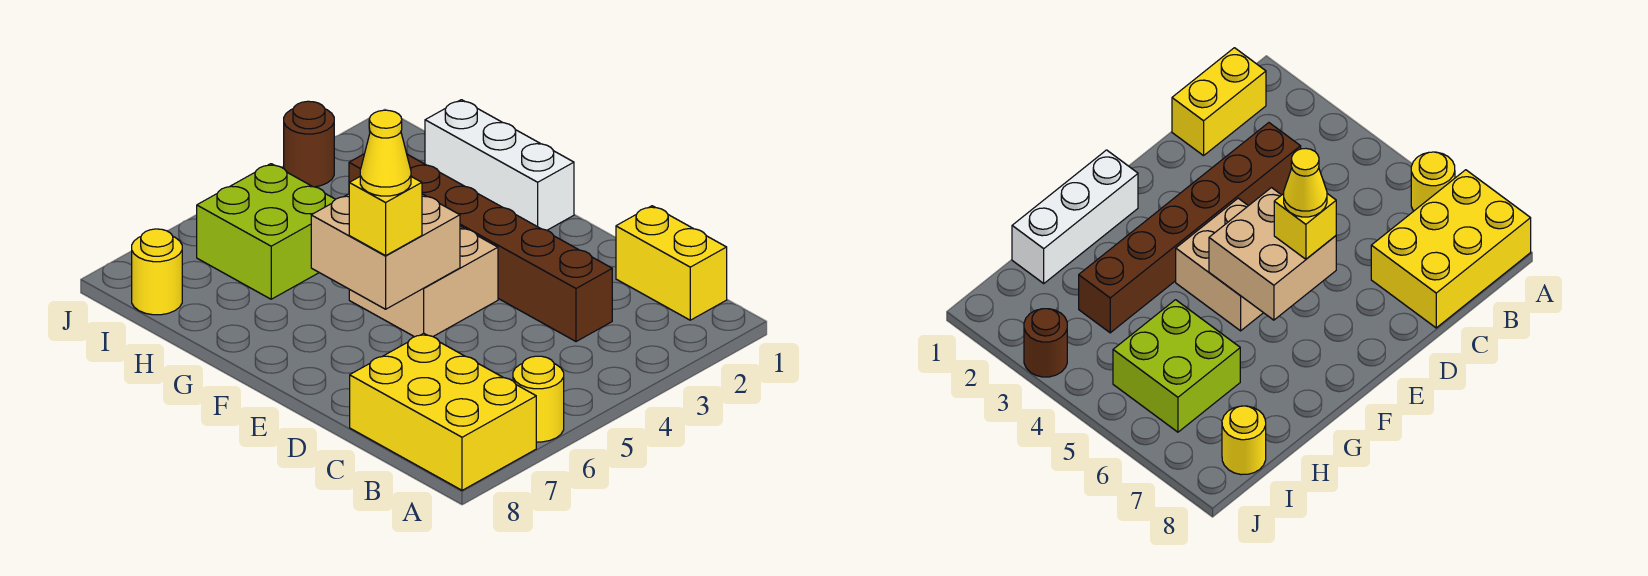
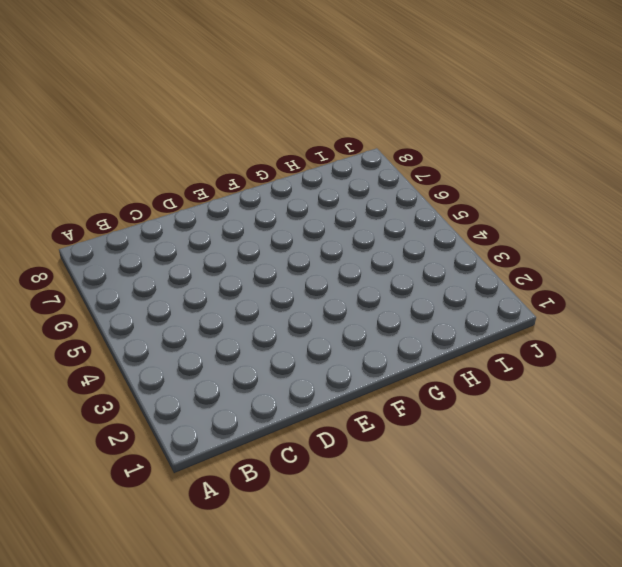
none -> yellow 1x1 round brick [513,356,564,442]
none -> yellow 2x3 brick [350,333,536,490]
none -> yellow 1x2 brick [616,206,727,320]

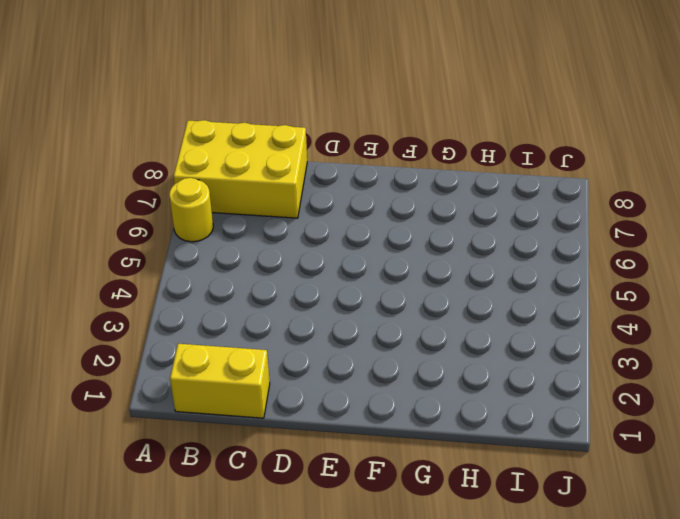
none -> brown 1x6 brick [349,154,612,342]
none -> tan 2x2 brick [349,226,498,337]
none -> white 1x3 brick [425,100,574,230]

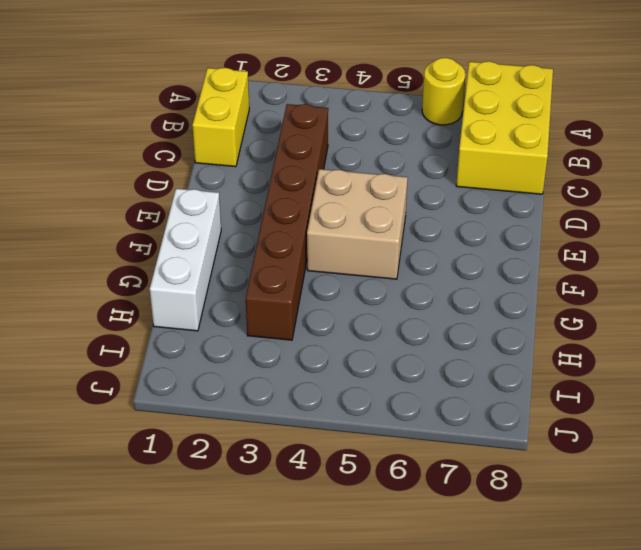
none -> lime 2x2 brick [197,164,335,299]
none -> yellow 1x1 round brick [132,229,182,315]
none -> brown 1x1 round brick [284,101,334,187]

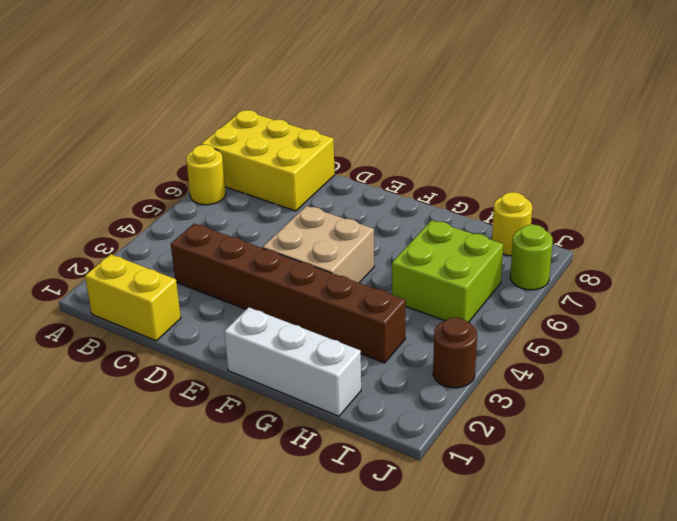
lime 1x1 round brick [510,224,553,290] -> none
none -> tan 2x2 brick [311,194,460,309]
none -> yellow 1x1 brick [349,177,422,256]
none -> yellow 1x1 cone [360,110,411,196]

